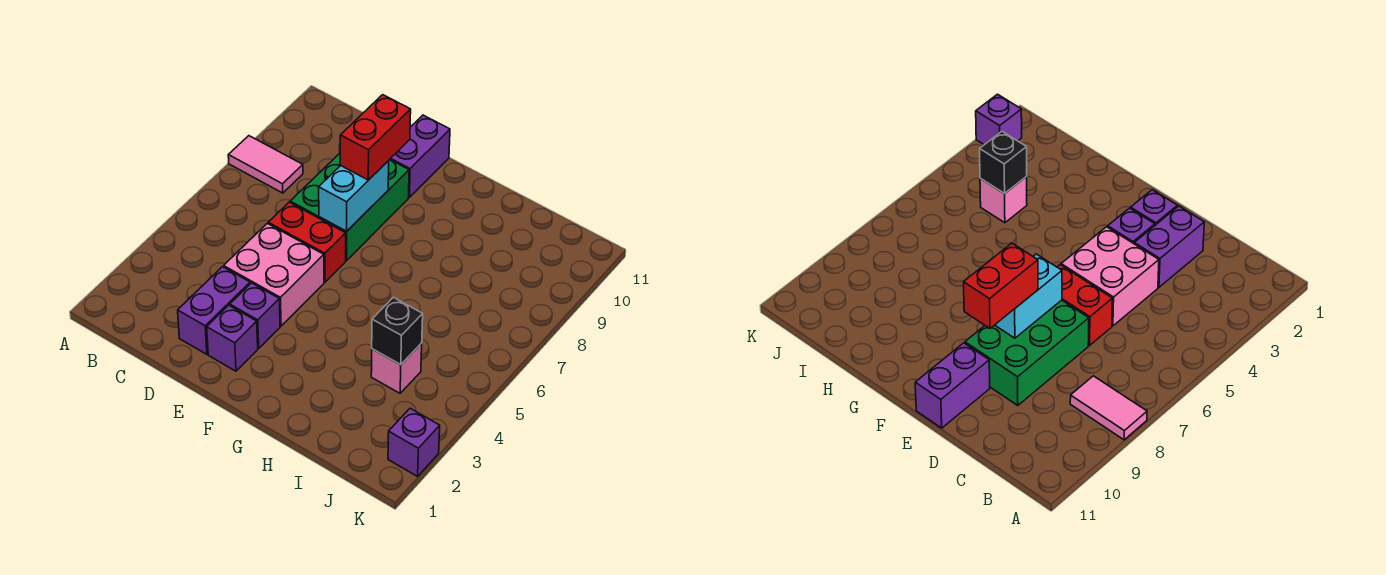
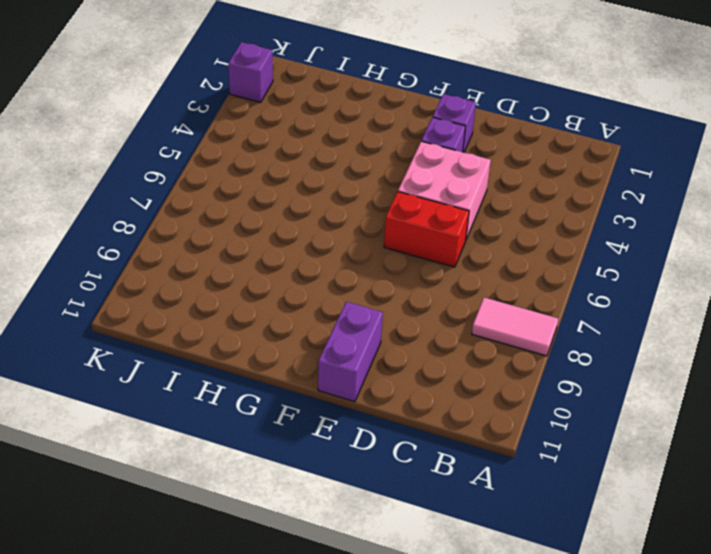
none -> purple 1x2 brick [178,267,250,354]
none -> green 2x3 brick [290,154,409,260]
none -> pink 1x1 brick [371,343,422,393]

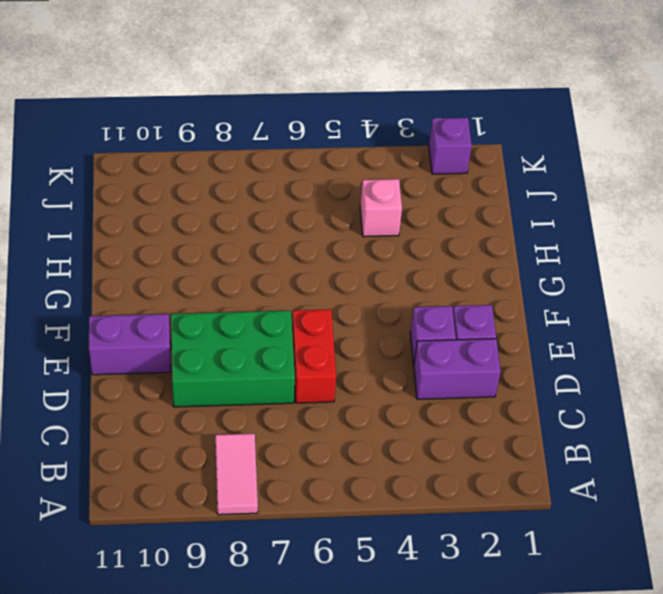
none -> pink 2x2 brick [224,223,324,326]
none -> cyan 1x2 brick [319,161,389,231]
none -> black 1x1 brick [372,297,423,365]

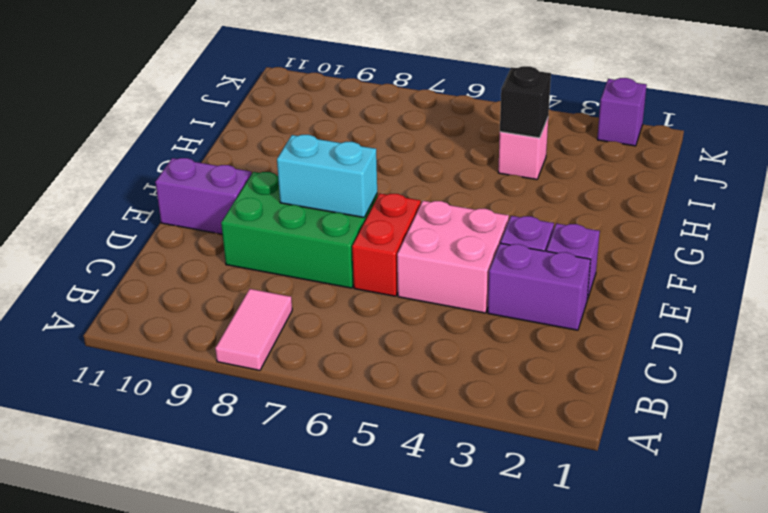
none -> red 1x2 brick [340,95,411,180]

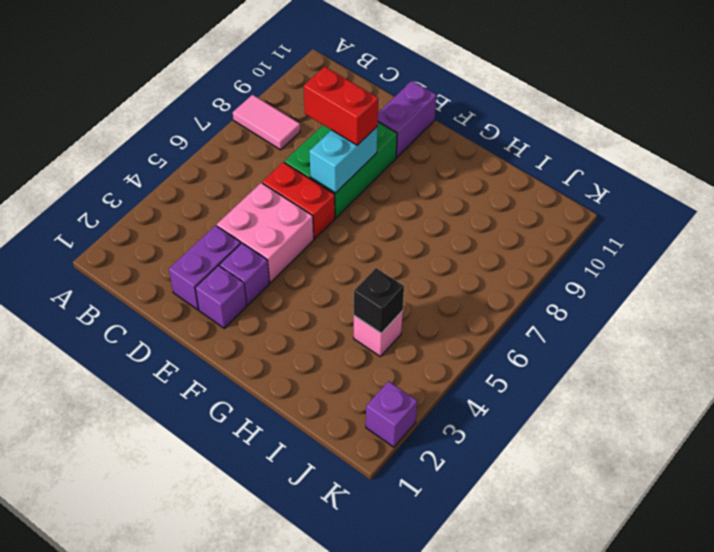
red 1x2 brick [304,67,378,145] -> red 1x2 brick turned to [340,95,411,180]

